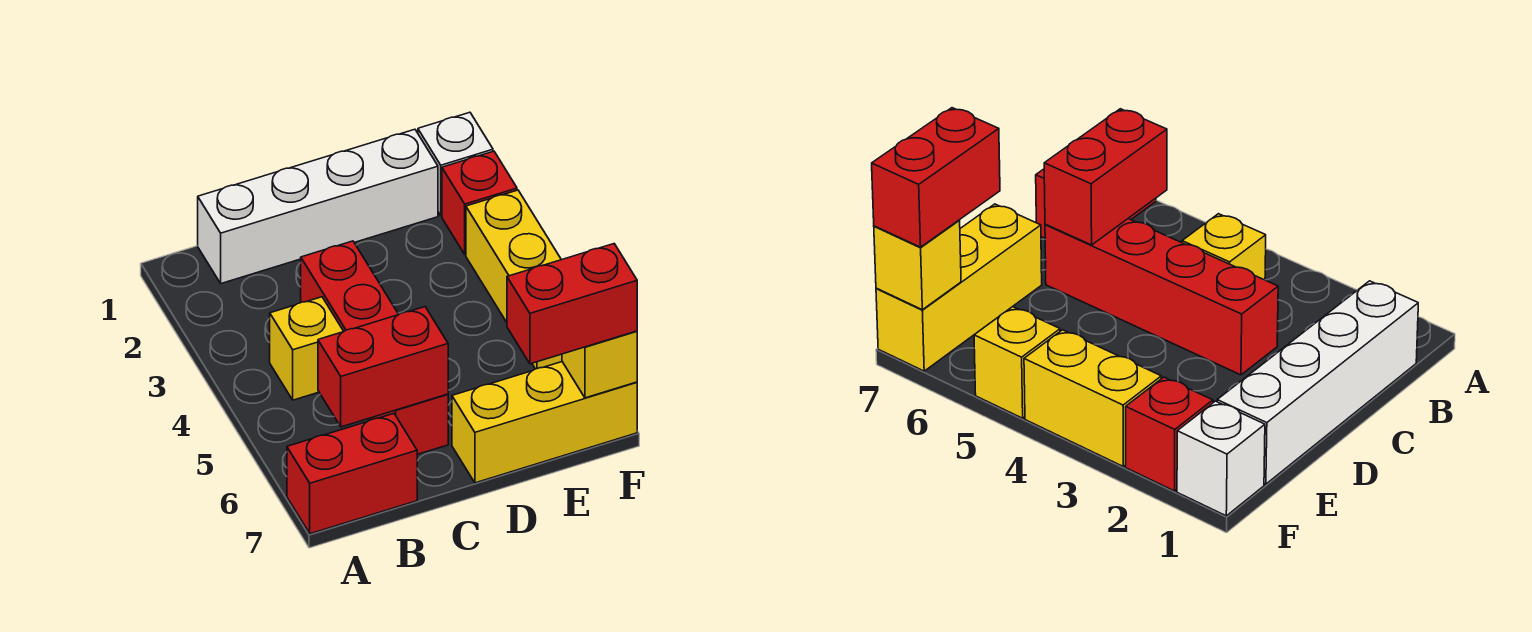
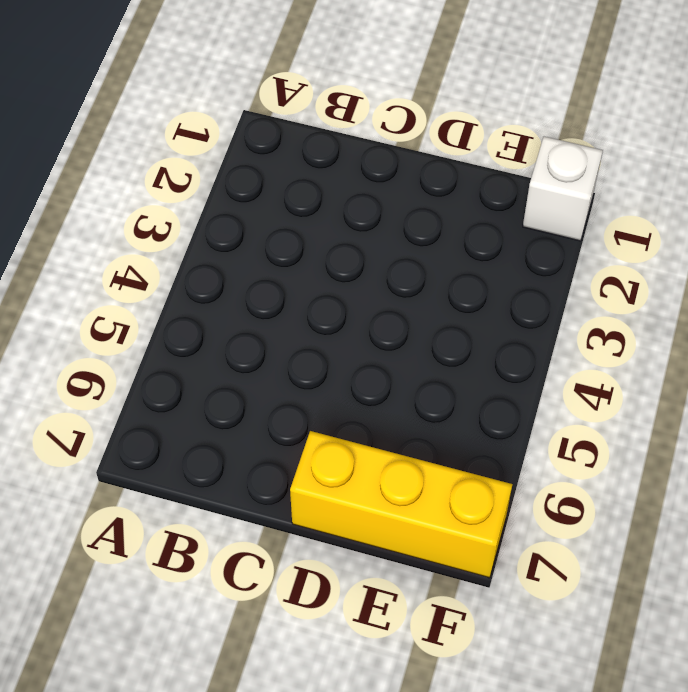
none -> red 1x2 brick [287,414,417,534]
none -> white 1x4 brick [198,129,438,284]
none -> yellow 1x1 brick [270,297,344,400]

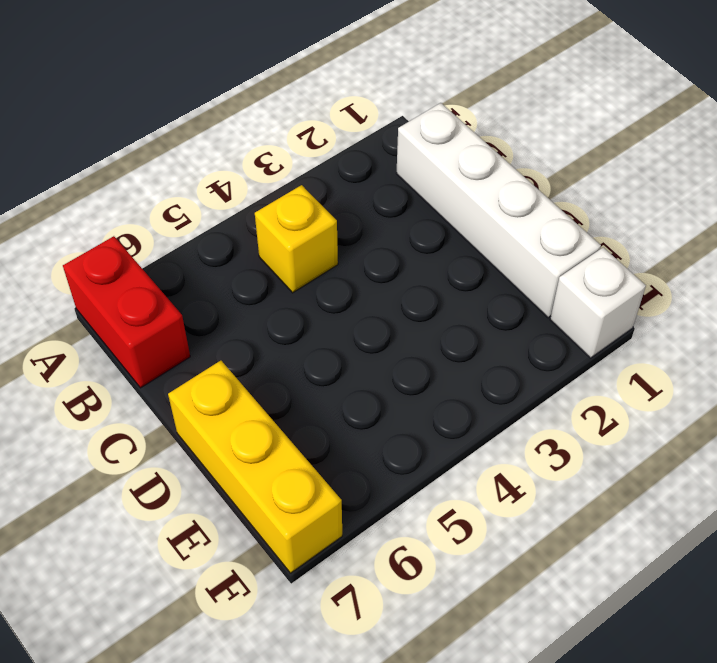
none -> red 1x4 brick [301,241,448,454]
none -> red 1x1 brick [442,151,517,255]
none -> yellow 1x2 brick [466,190,561,322]

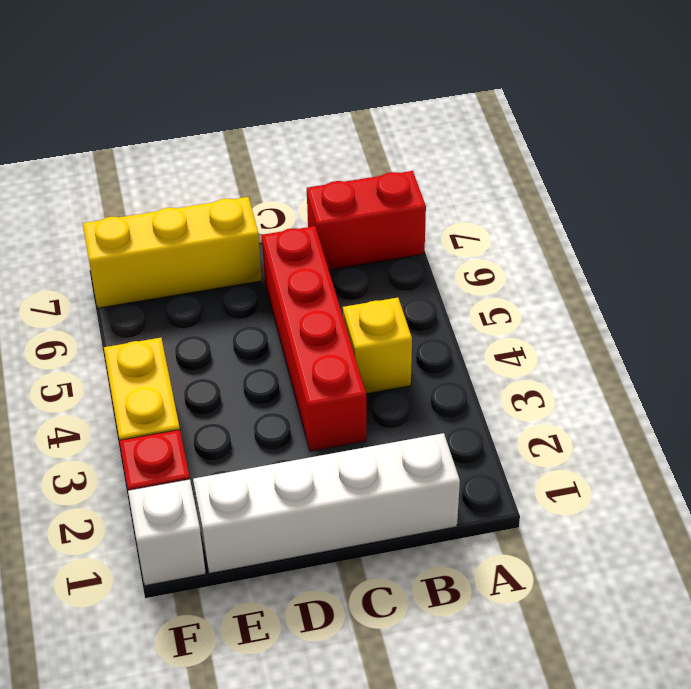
none -> yellow 1x1 brick [974,307,1060,418]
none -> red 1x2 brick [318,307,448,427]
none -> yellow 1x1 brick [562,331,637,398]

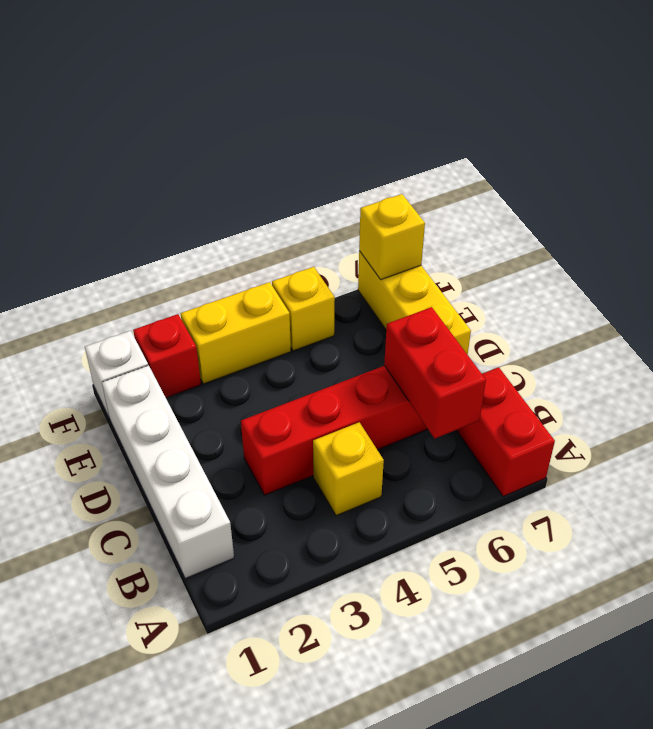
none -> red 1x2 brick [507,244,637,364]

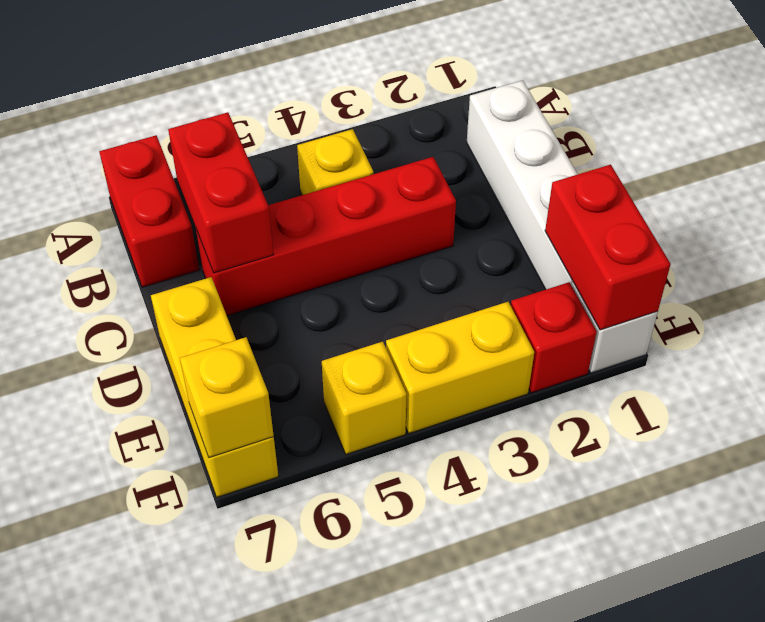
red 1x2 brick [545,165,671,330] -> red 1x2 brick moved to [507,244,637,364]

